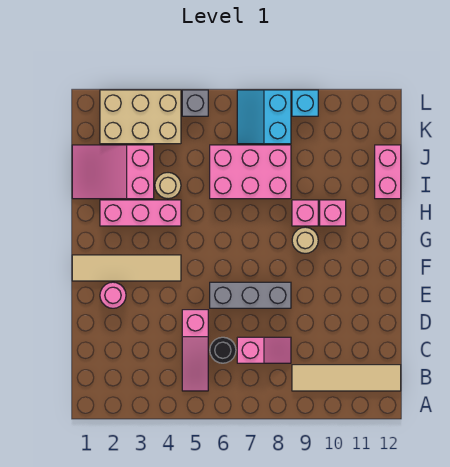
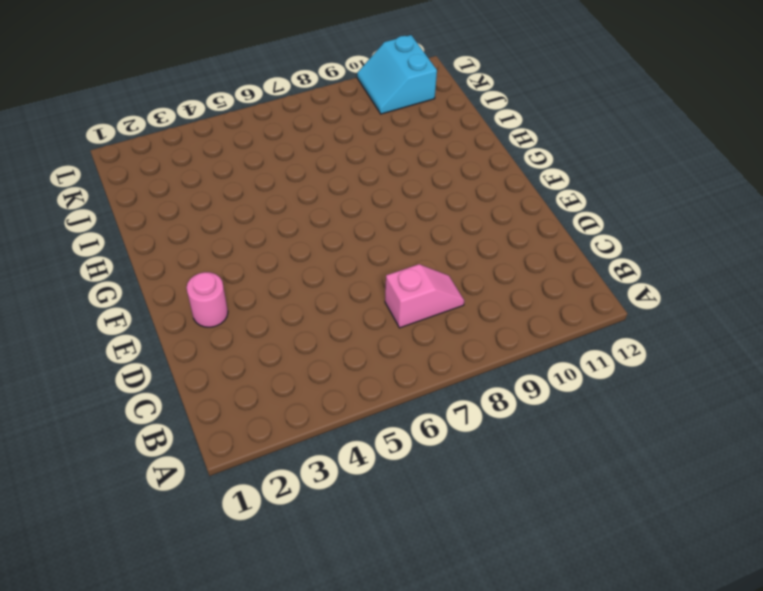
cyan 2x2 slope [357,35,437,114] -> cyan 2x2 slope moved to [237,90,291,144]
none -> pink 1x3 slope [182,310,208,391]
none -> tan 1x4 tile [292,365,401,391]
none -> black 1x1 round brick [210,337,236,363]

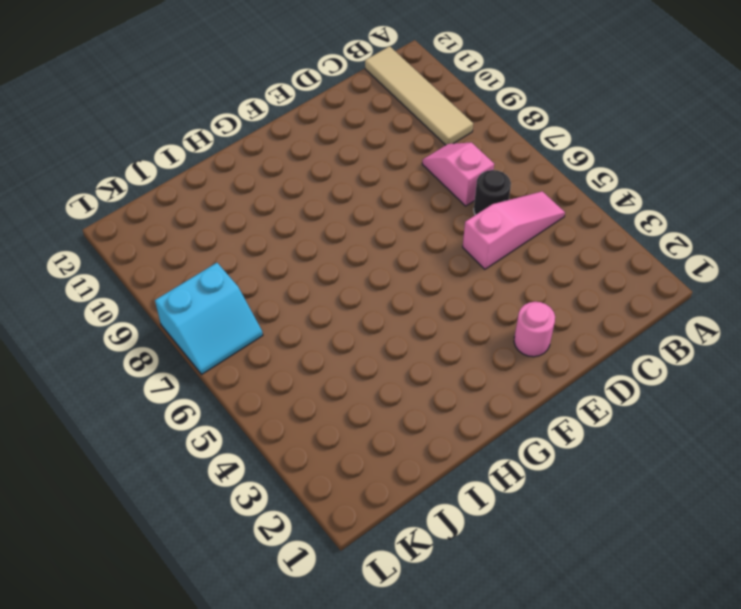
none -> grey 1x3 brick [210,282,291,308]
none -> tan 1x4 tile [72,255,181,281]
none -> tan 1x1 round brick [292,227,318,253]

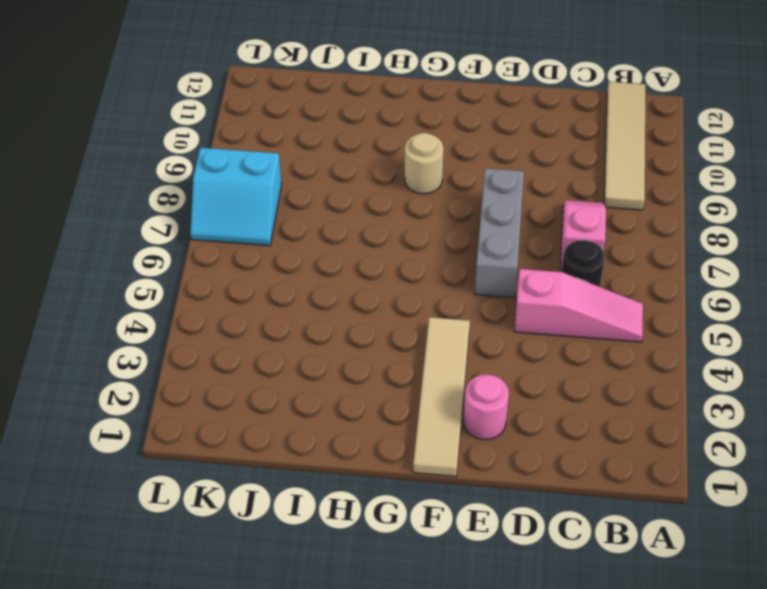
none -> pink 1x3 brick [100,200,181,226]
none -> pink 1x1 brick [292,200,318,226]
none -> pink 1x1 brick [320,200,346,226]

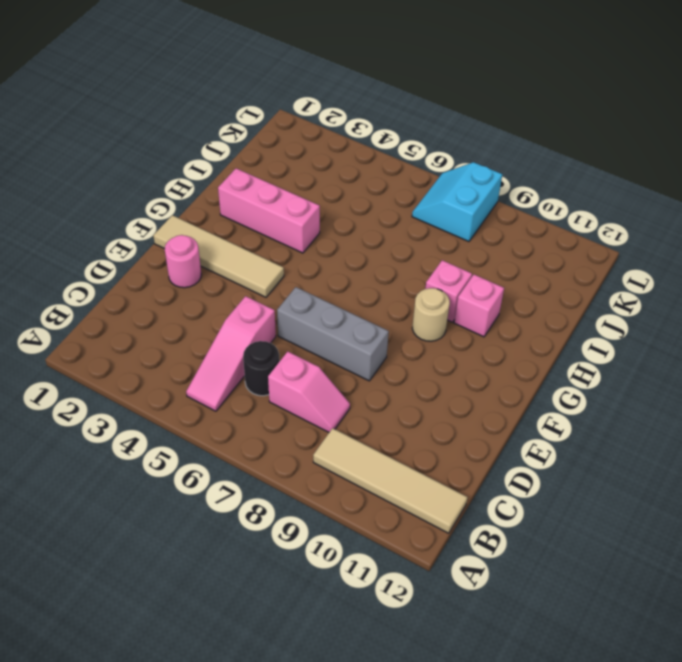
none -> pink 2x3 slope [72,145,154,199]
none -> tan 1x1 round brick [155,173,181,199]
none -> pink 2x3 brick [210,145,291,199]

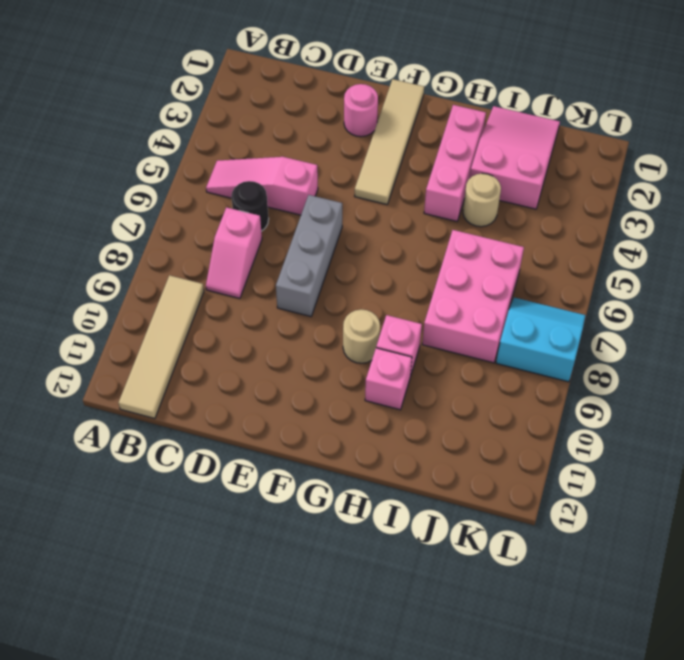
none -> pink 1x2 brick [375,145,401,199]
none -> tan 2x3 brick [100,90,181,144]
none -> grey 1x1 brick [182,90,208,116]

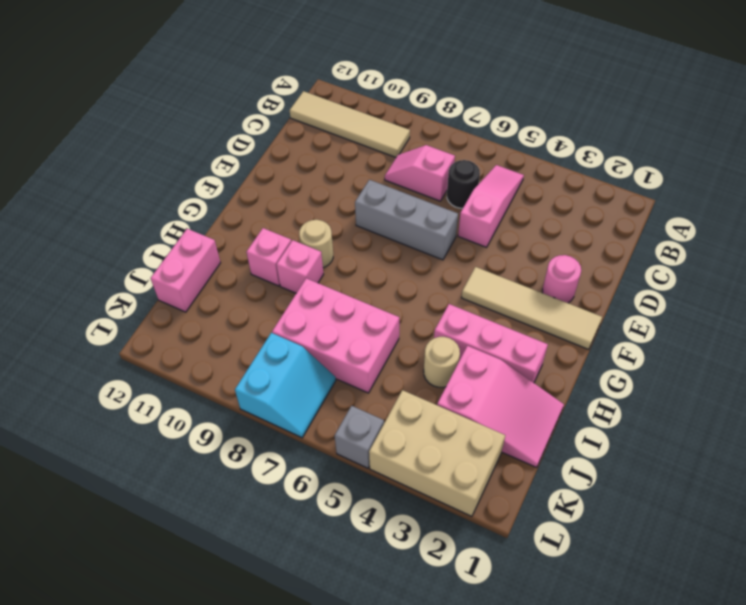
none -> cyan 1x1 brick [292,90,318,116]

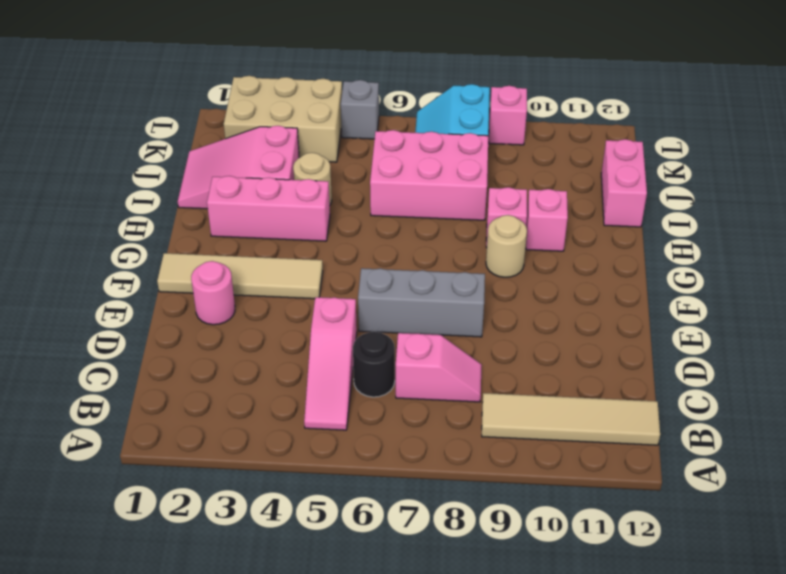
pink 1x1 brick [489,86,527,145] -> cyan 1x1 brick [292,90,318,116]

